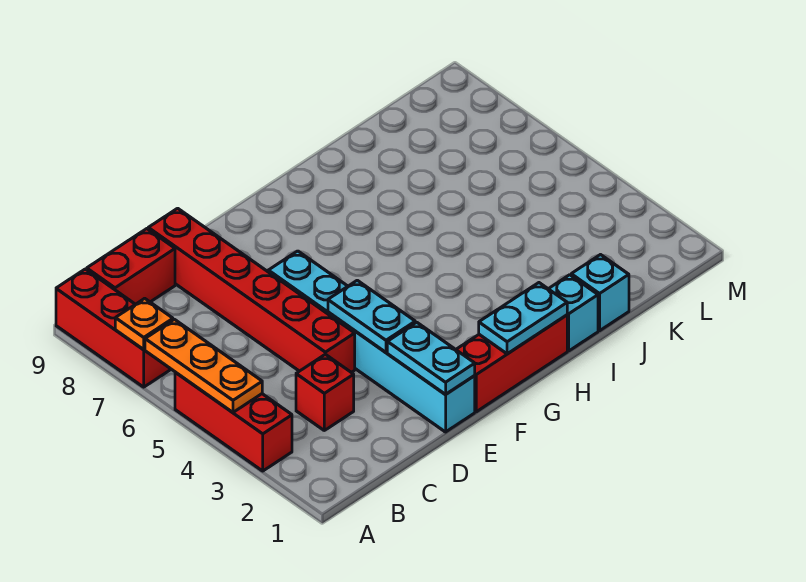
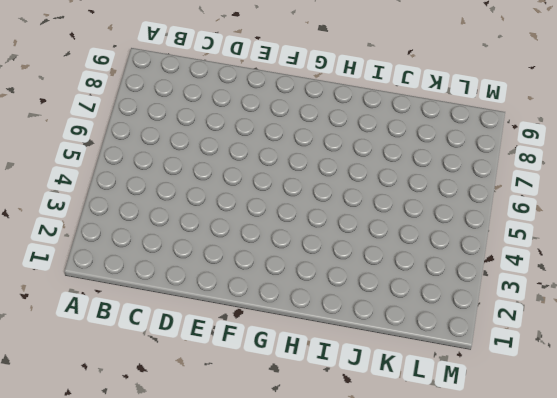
none -> red 1x3 brick [175,372,292,471]
none -> red 1x3 brick [56,269,171,387]
none -> red 1x2 brick [87,229,175,304]

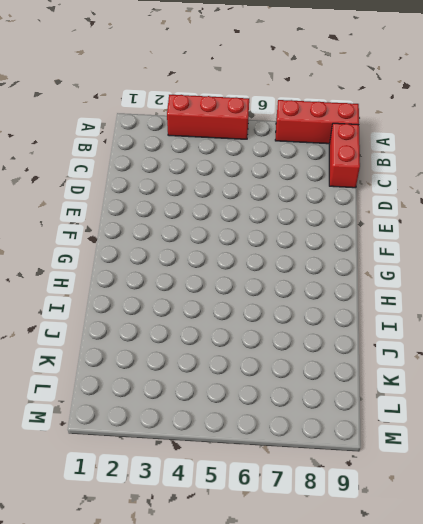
none -> red 1x1 brick [296,354,354,430]
none -> red 1x6 brick [148,208,355,372]
none -> cyan 1x6 brick [268,251,475,432]

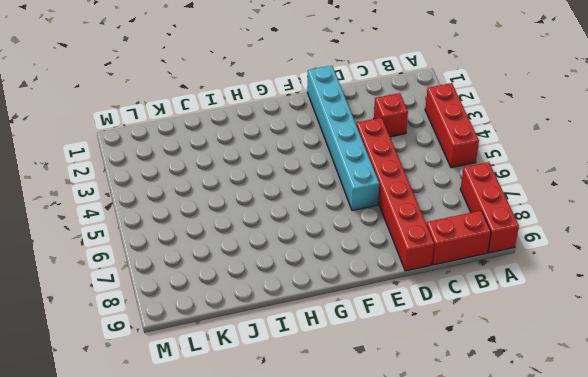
none -> red 1x3 brick [456,315,567,412]
none -> cyan 1x1 brick [549,275,598,351]
none -> cyan 1x1 brick [571,255,629,331]

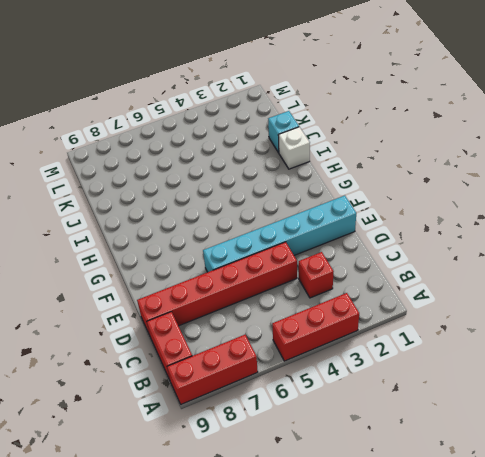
white 1x1 brick [278,127,310,169] -> cyan 1x1 brick [549,275,598,351]
none -> red 1x3 brick [456,315,567,412]
none -> orange 1x3 plate [145,320,262,412]
none -> orange 1x1 plate [115,298,173,350]

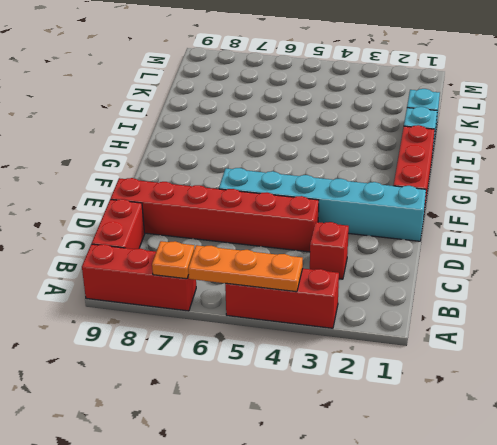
none -> cyan 1x2 plate [387,322,475,395]
none -> cyan 1x2 plate [328,280,415,352]
none -> cyan 1x2 plate [479,283,567,354]

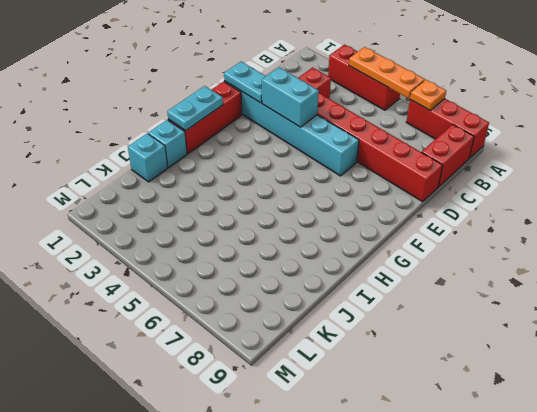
cyan 1x2 brick [262,68,319,127] -> cyan 1x2 plate [328,280,415,352]

